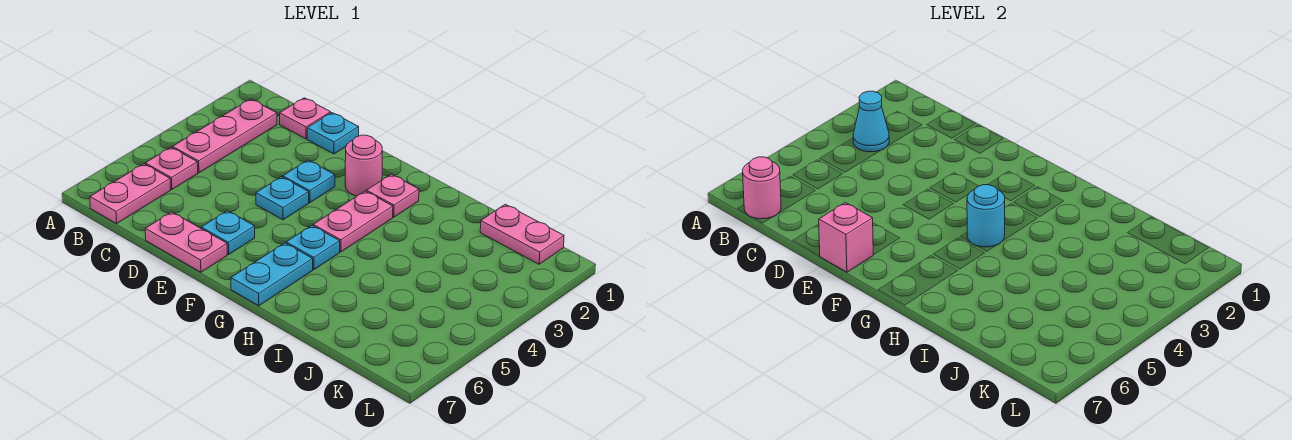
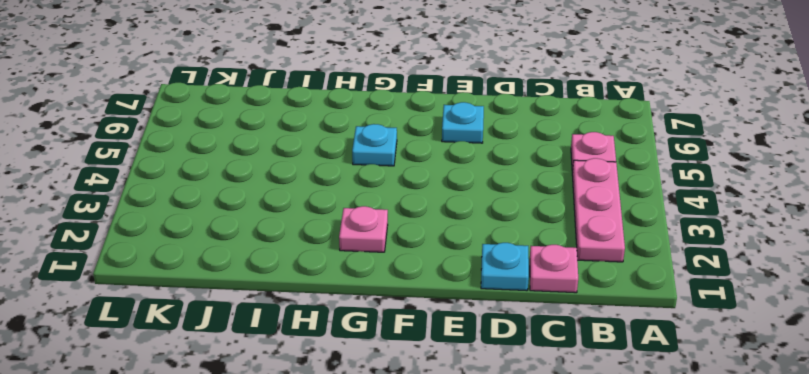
none -> pink 1x2 plate [90,164,171,224]
none -> pink 1x2 plate [145,212,227,272]
none -> cyan 1x1 plate [283,160,335,203]

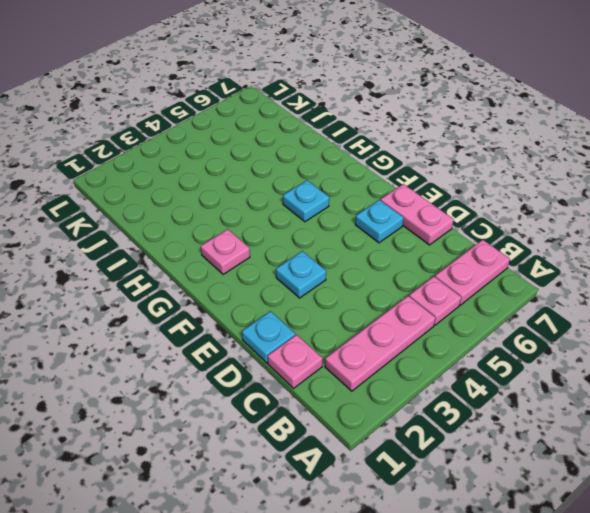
none -> cyan 1x1 plate [256,177,309,220]
none -> pink 1x1 round brick [345,135,382,196]
none -> pink 1x2 plate [313,191,393,252]

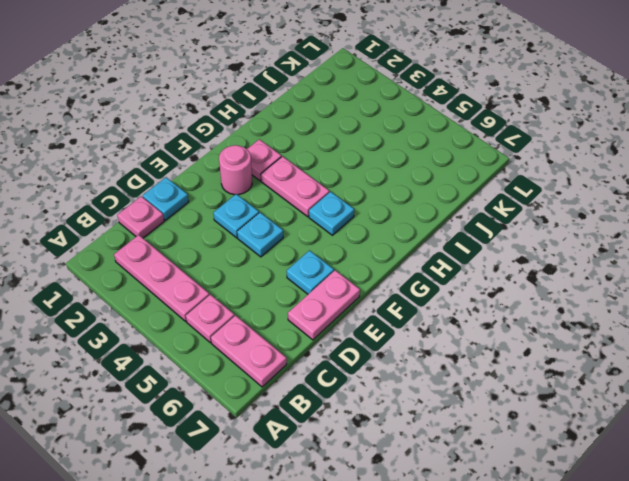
none -> cyan 1x2 plate [231,243,313,306]
none -> pink 1x2 plate [480,204,564,264]
none -> cyan 1x1 cone [853,91,889,152]

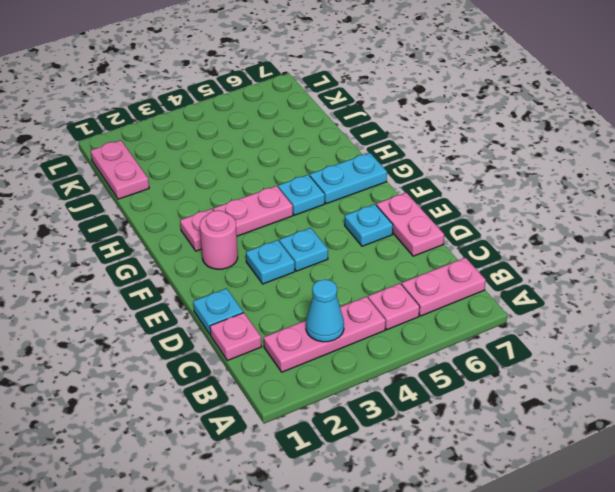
none -> pink 1x1 round brick [743,157,781,219]
none -> pink 1x1 brick [819,202,874,272]
none -> cyan 1x1 round brick [967,185,1005,247]

